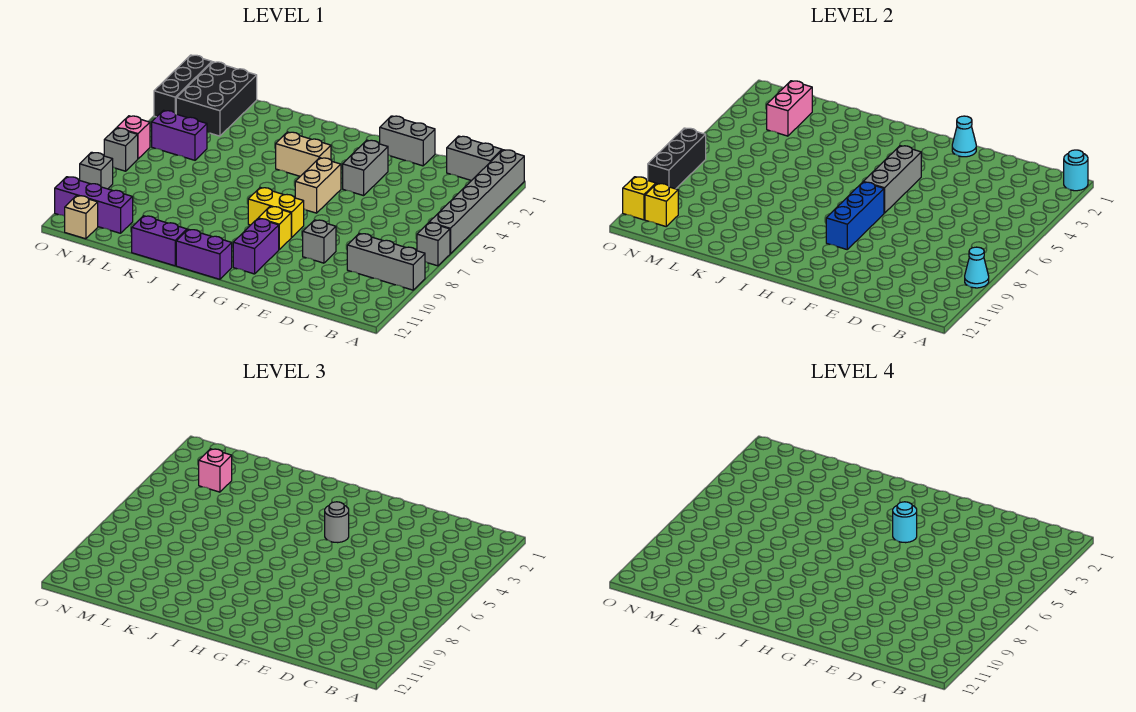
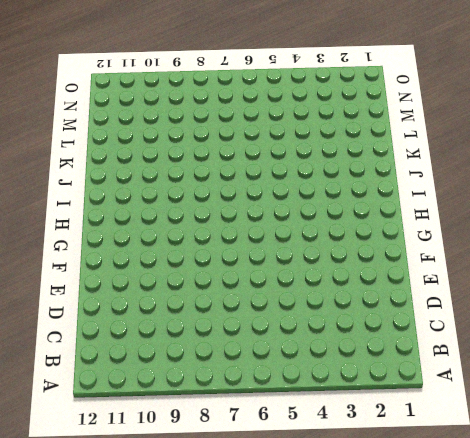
none -> grey 1x6 brick [429,150,524,254]
none -> grey 1x1 brick [417,223,450,266]
none -> grey 1x3 brick [347,233,425,290]
none -> grey 1x2 brick [447,136,502,181]

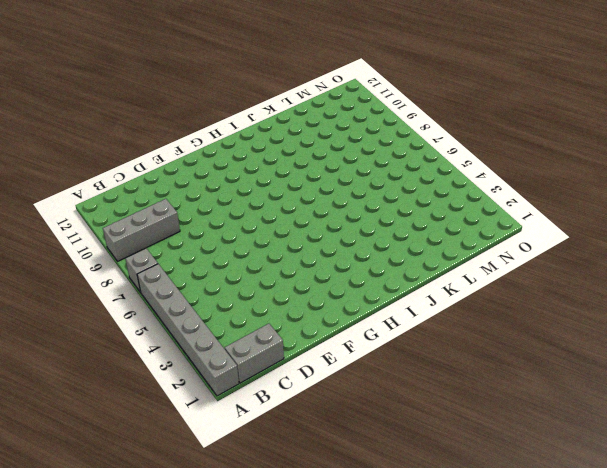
none -> grey 1x2 brick [380,116,435,166]
none -> grey 1x1 brick [303,220,336,263]
none -> grey 1x2 brick [343,140,388,196]
none -> tan 1x2 brick [295,158,341,213]

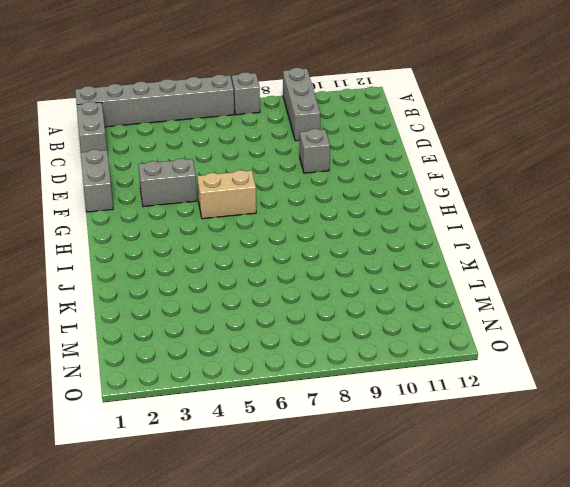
none -> yellow 1x2 brick [248,188,304,237]
none -> yellow 1x1 brick [258,206,291,249]
none -> purple 1x2 brick [233,219,279,274]
none -> tan 1x2 brick [276,132,331,176]

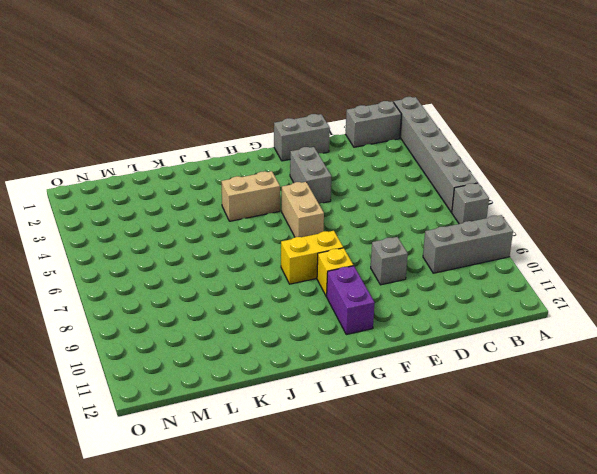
none -> purple 1x2 brick [176,229,232,279]
none -> purple 1x2 brick [132,216,187,266]
none -> black 2x3 brick [176,62,257,136]
none -> purple 1x2 brick [152,110,207,160]

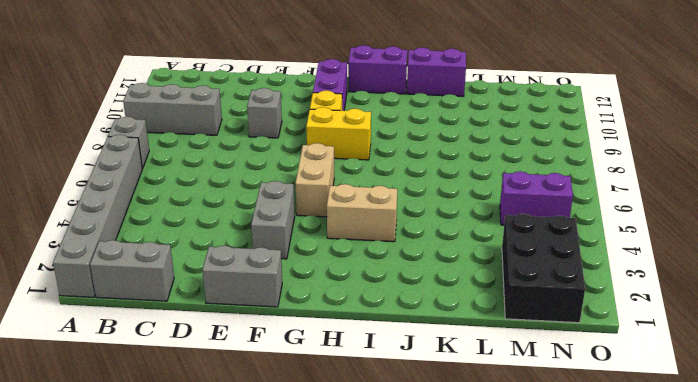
none -> purple 1x3 brick [55,177,133,233]
none -> tan 1x1 brick [65,196,98,239]
none -> black 1x3 brick [154,55,212,117]
none -> pink 1x1 brick [117,116,150,159]

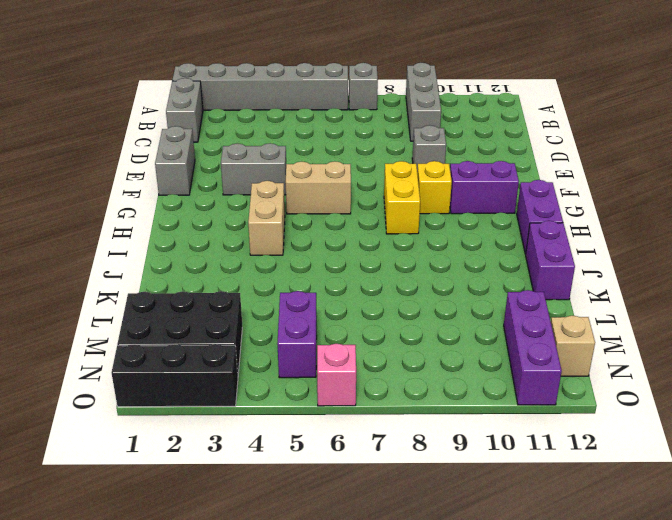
none -> grey 1x1 brick [104,128,138,171]
none -> grey 1x1 brick [80,152,113,189]
none -> cyan 1x1 round brick [1064,150,1088,191]
none -> cyan 1x1 cone [965,247,989,288]

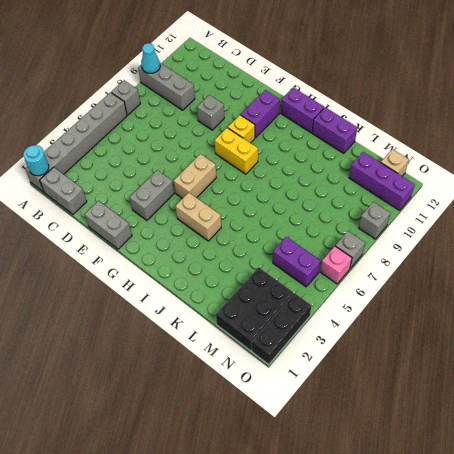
none -> cyan 1x1 cone [952,116,976,157]
none -> grey 1x3 brick [864,146,921,213]
none -> blue 1x3 brick [826,182,884,249]
none -> pink 1x2 brick [767,81,812,136]

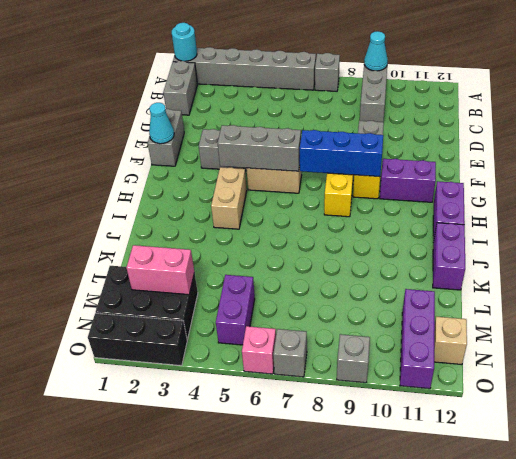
none -> yellow 1x1 brick [645,183,678,226]
none -> black 1x3 brick [648,128,706,189]
none -> yellow 1x1 brick [623,177,656,220]
none -> grey 1x1 round brick [325,502,349,543]

